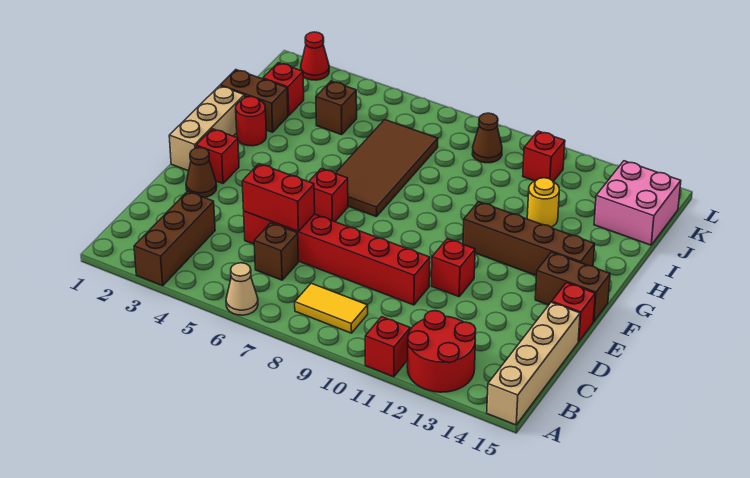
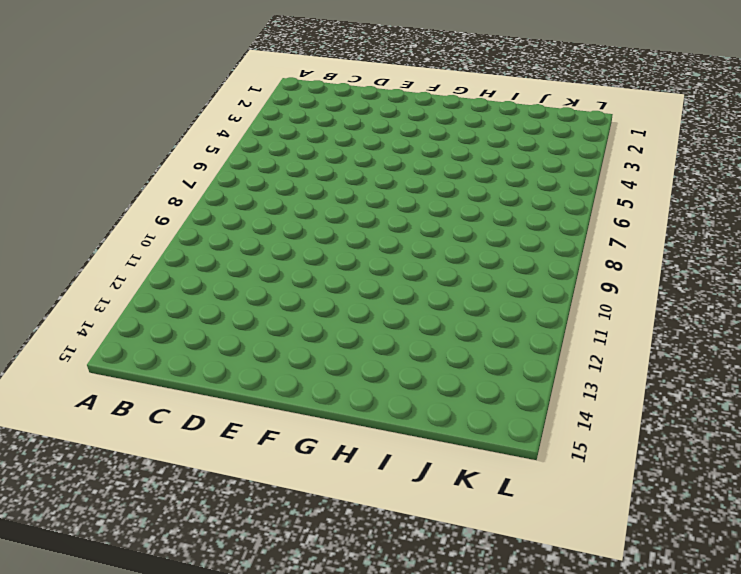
none -> brown 1x3 brick [134,191,215,286]
none -> tan 1x1 cone [226,263,258,315]
none -> red 1x1 brick [365,317,410,377]

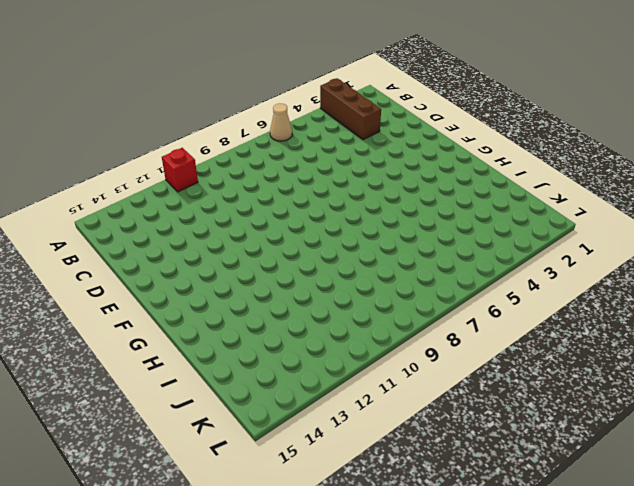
none -> red 2x2 round brick [407,311,476,392]
none -> tan 1x4 brick [487,302,580,425]
none -> yellow 1x2 tile [295,283,368,333]

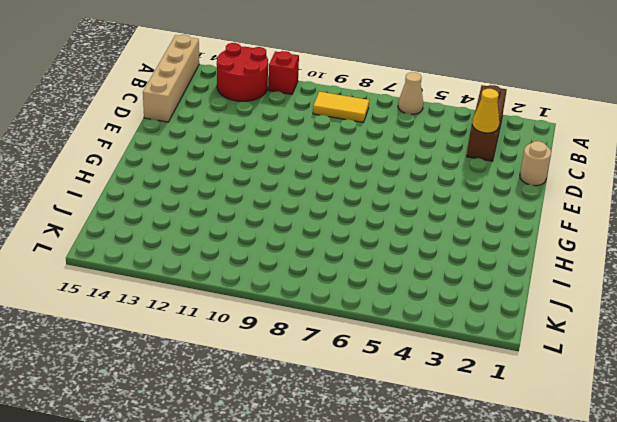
yellow 1x1 cone [472,89,499,133] -> none
tan 1x1 round brick [520,141,551,186] -> none
none -> brown 1x1 brick [254,223,298,280]
none -> red 1x6 brick [244,211,430,305]
none -> brown 1x1 cone [186,148,217,198]

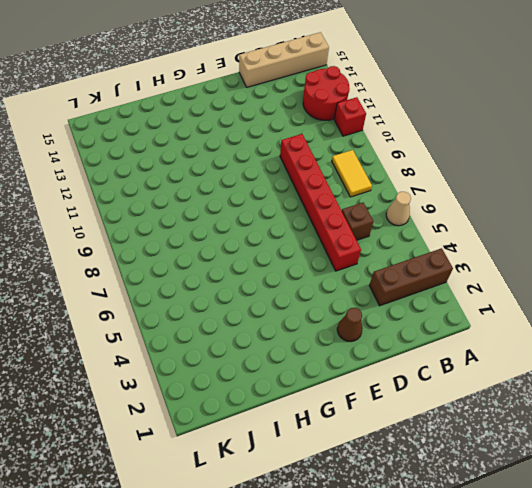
none -> red 1x1 brick [432,239,475,297]
none -> red 1x1 brick [552,283,595,342]
none -> tan 1x3 brick [169,86,245,171]

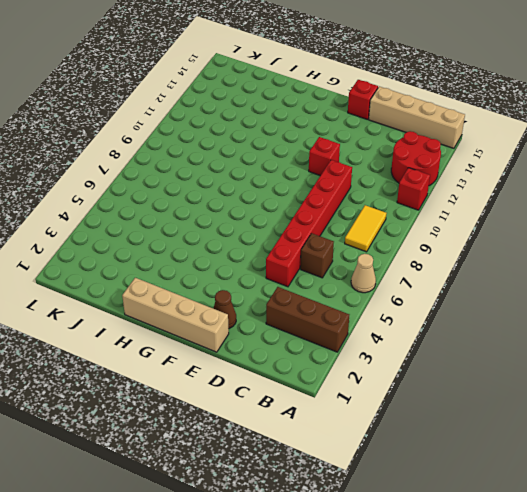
tan 1x4 brick [122,278,229,352] -> tan 1x3 brick [169,86,245,171]
none -> red 1x1 brick [196,129,239,184]
none -> red 1x1 brick [309,168,348,222]
none -> brown 1x2 brick [535,252,610,322]

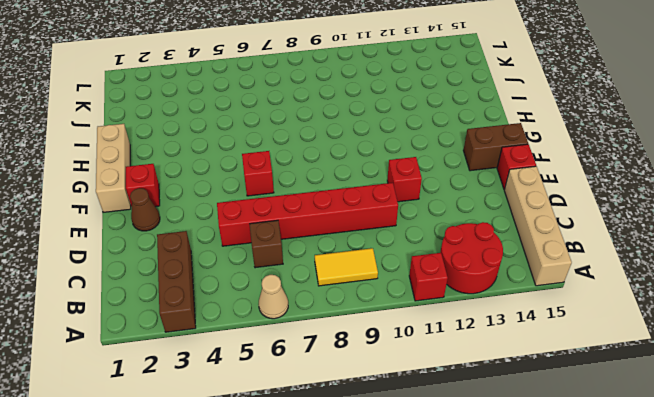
none -> brown 2x4 tile [335,120,438,217]
none -> brown 1x4 brick [463,202,595,276]
none -> red 1x1 round brick [236,97,266,146]

